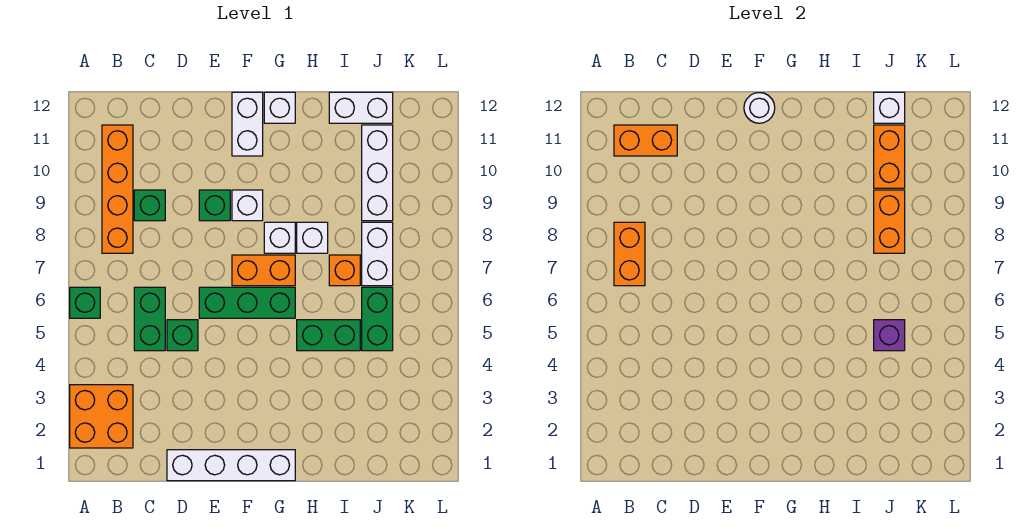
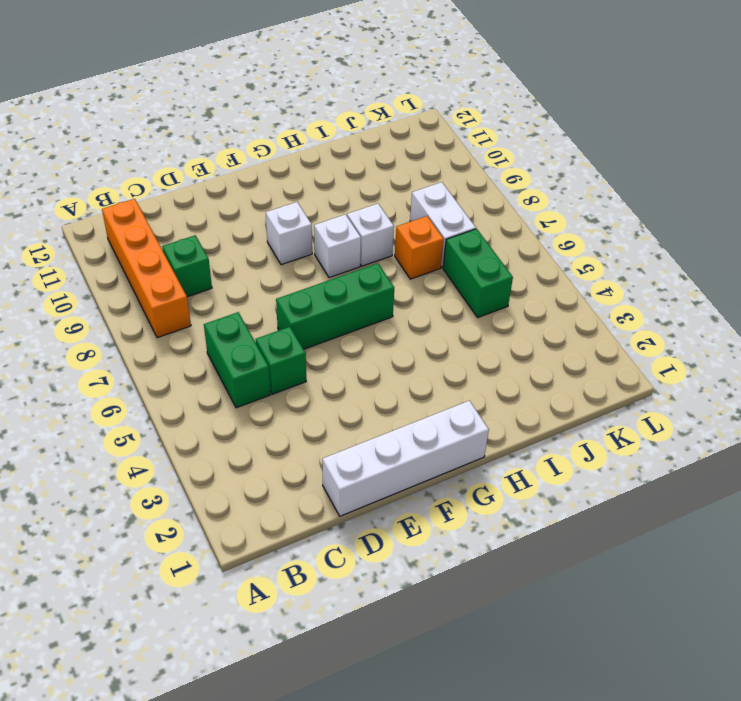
none -> orange 2x2 brick [70,385,133,448]
none -> green 1x1 brick [70,287,100,318]
none -> green 1x1 brick [199,190,230,221]

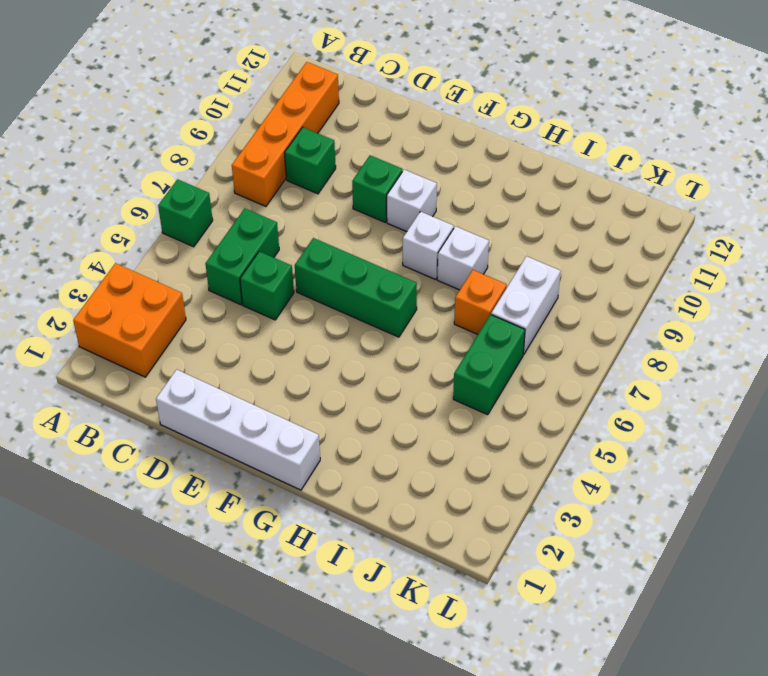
none -> orange 1x2 brick [232,255,295,286]
none -> white 1x2 brick [232,92,263,156]
none -> white 1x1 brick [264,92,295,123]

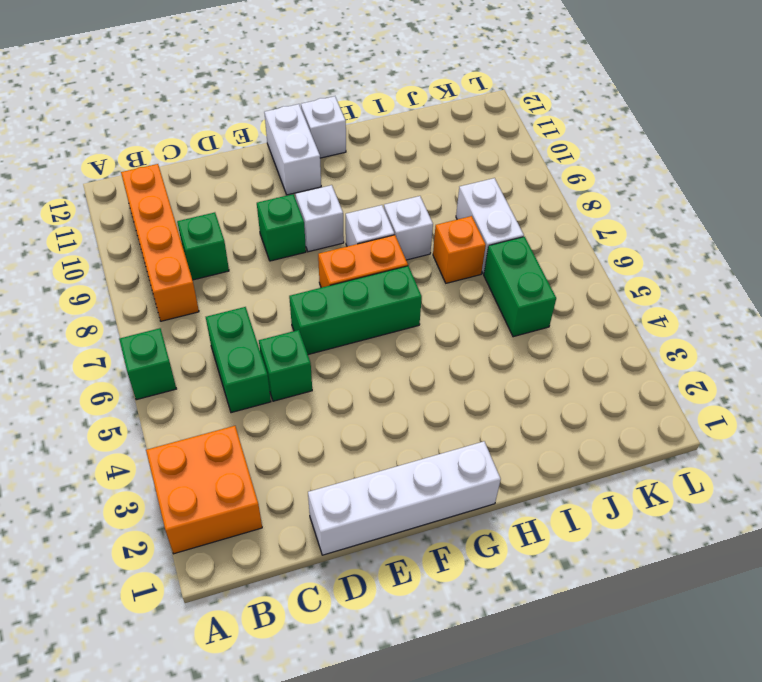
none -> green 1x2 brick [297,320,360,351]
none -> white 1x2 brick [329,92,393,123]
none -> white 1x3 brick [362,125,393,221]

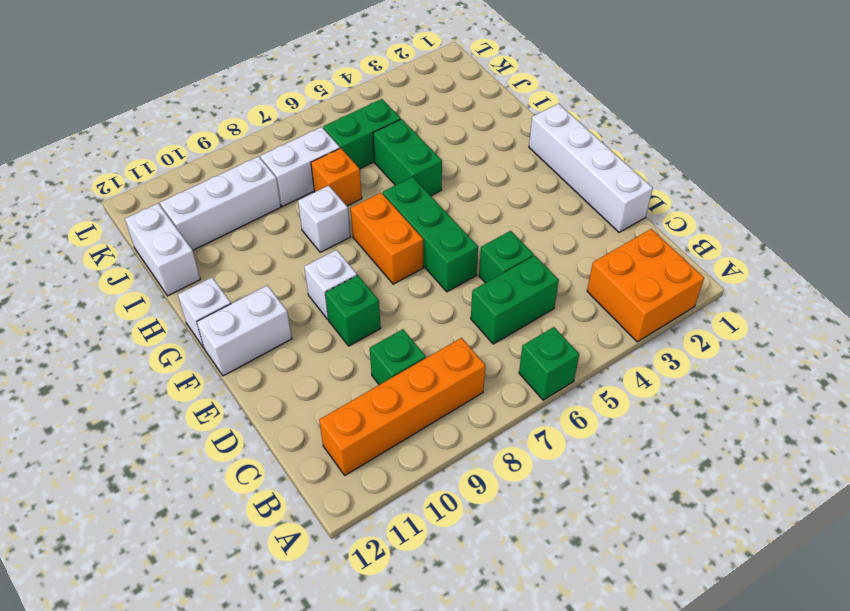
none -> white 1x1 brick [264,222,295,253]
none -> orange 1x2 brick [614,222,645,286]
none -> orange 1x2 brick [614,125,677,156]

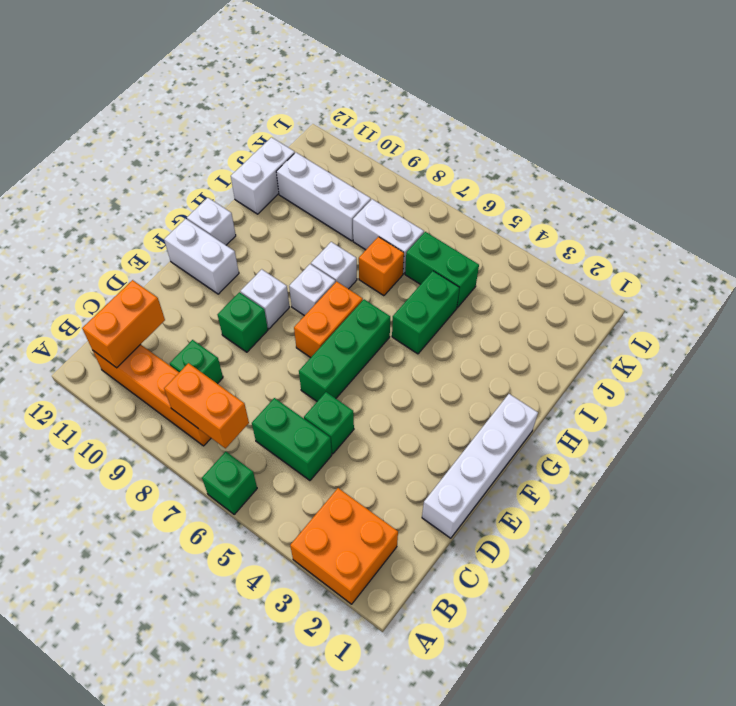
none -> white 1x1 round brick [744,93,775,123]
none -> purple 1x1 brick [874,320,905,351]
none -> orange 1x2 brick [874,190,905,253]

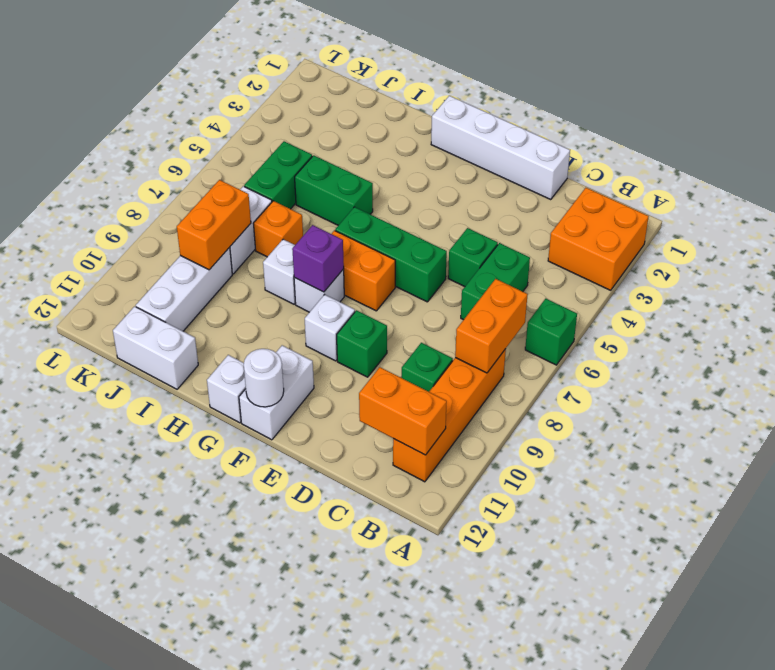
purple 1x1 brick [292,225,344,292] -> purple 1x1 brick moved to [874,320,905,351]
none -> orange 1x2 brick [874,125,905,188]
none -> white 1x1 brick [874,92,905,123]

